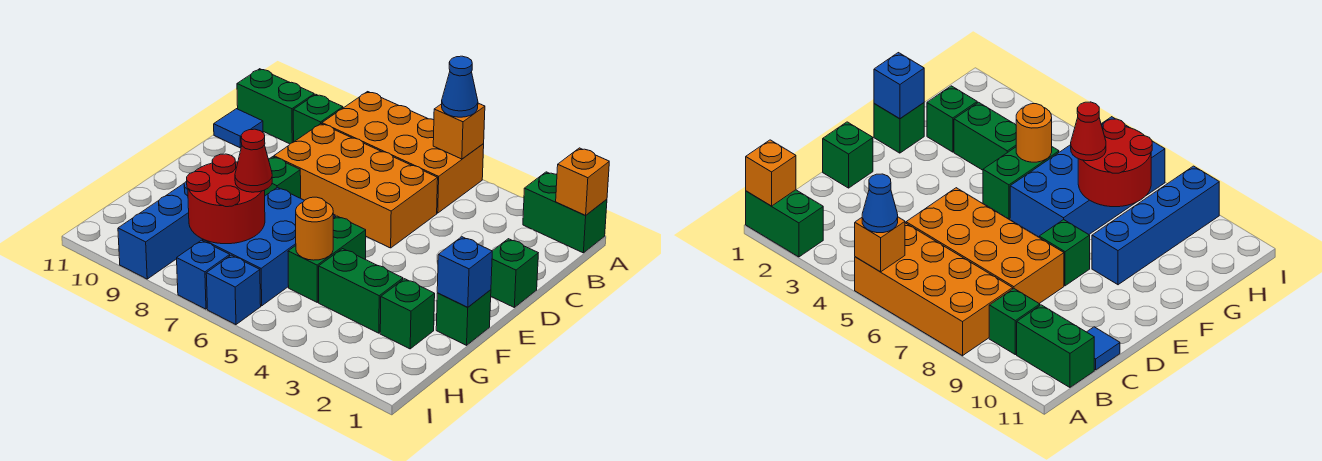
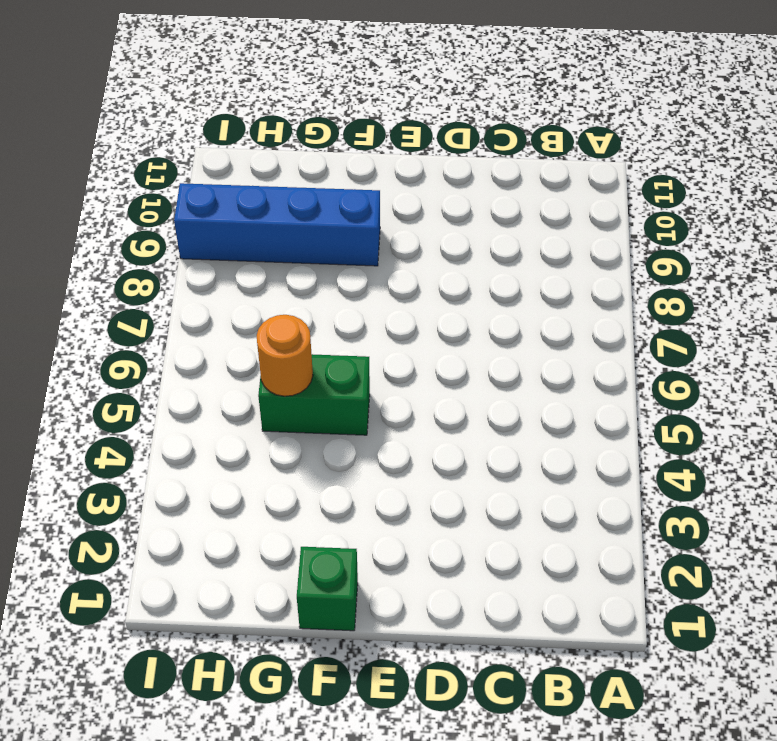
none -> green 1x2 brick [523,172,607,253]
none -> orange 2x4 brick [322,92,484,213]
none -> green 1x1 brick [293,94,343,142]

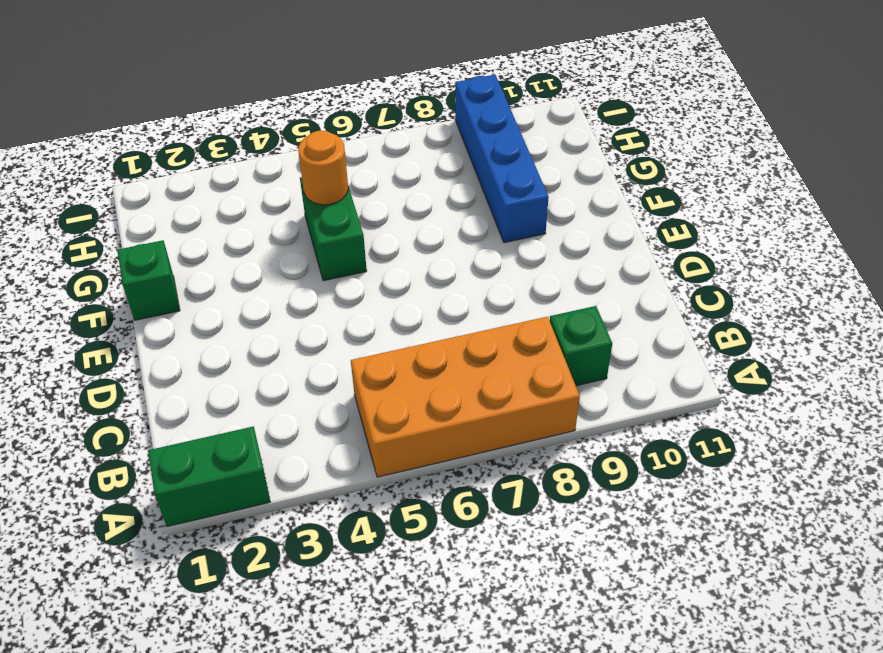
none -> green 1x2 brick [237,69,314,144]
none -> orange 2x4 brick [274,124,438,248]
none -> blue 1x1 tile [214,109,263,148]

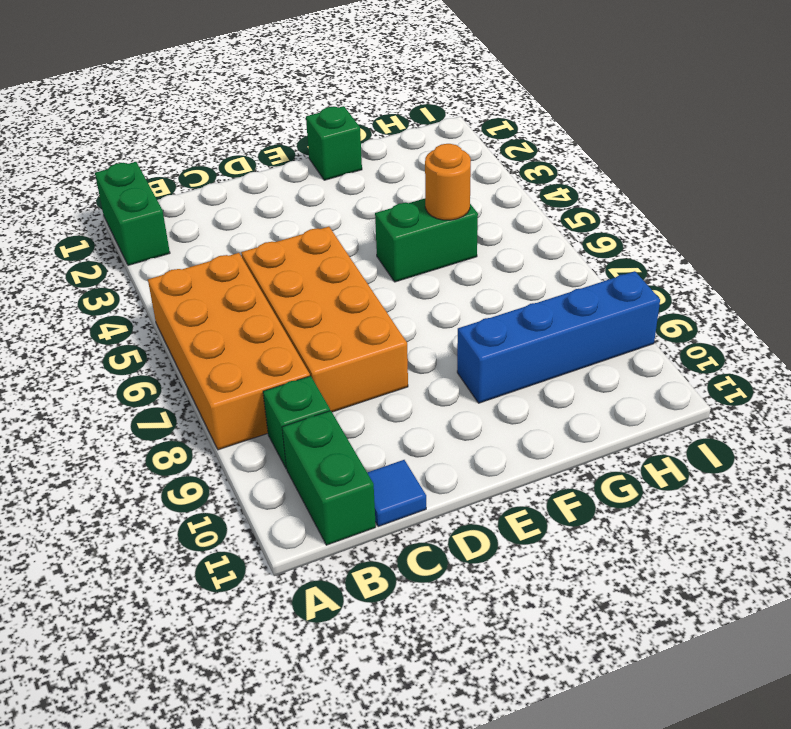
none -> green 1x1 brick [491,239,538,307]
none -> green 1x1 brick [265,157,301,198]
none -> blue 2x3 brick [203,187,335,306]

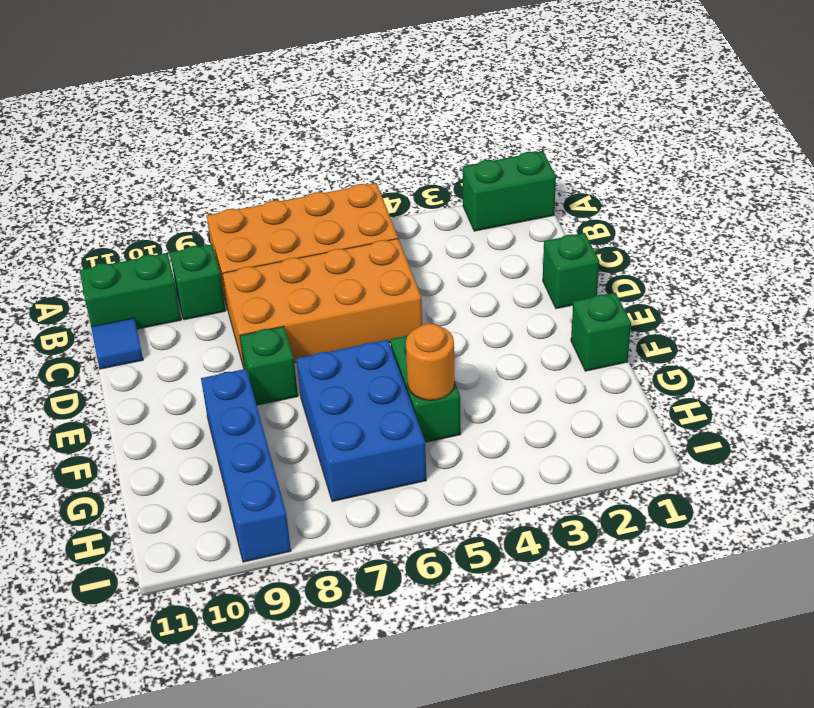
none -> green 1x1 brick [380,279,435,349]
none -> green 1x2 brick [319,249,403,333]
none -> blue 1x1 brick [206,255,261,325]

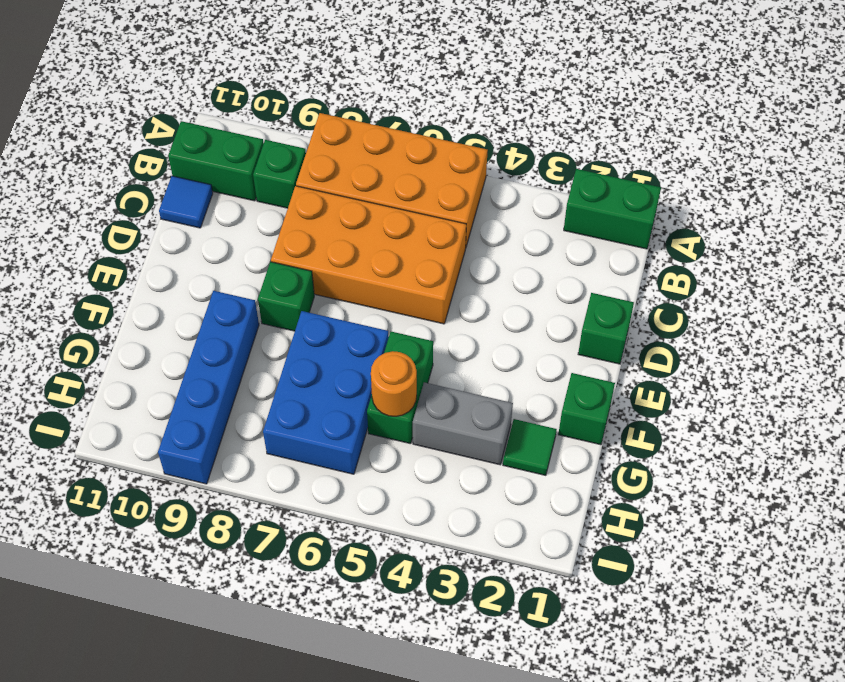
green 1x1 tile [503,419,557,475] -> green 1x1 brick [380,279,435,349]
grey 1x2 brick [413,382,513,465] -> green 1x2 brick [319,249,403,333]
none -> blue 1x1 brick [206,255,261,325]
none -> blue 1x1 brick [177,240,230,309]
none -> orange 1x1 brick [556,148,609,215]

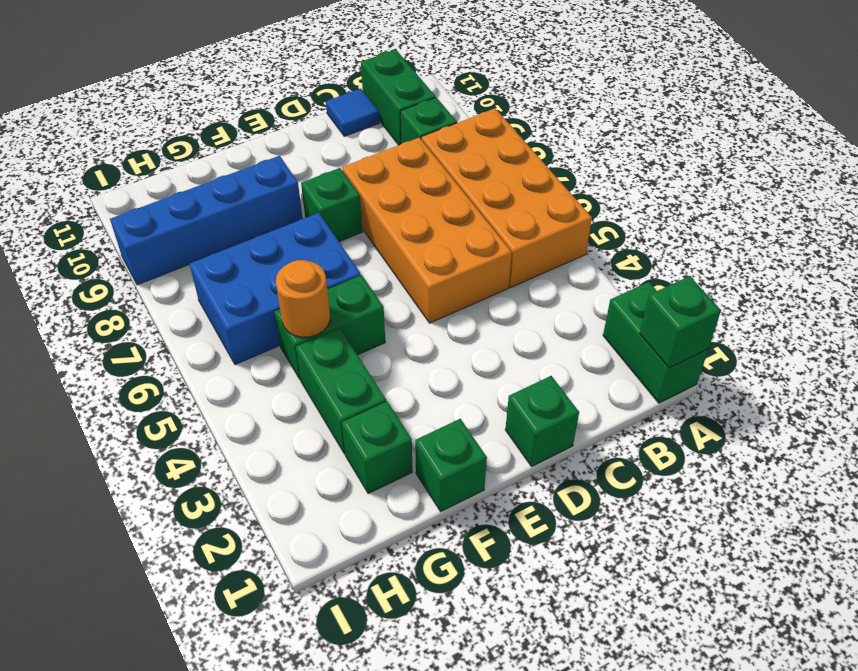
green 1x1 brick [640,276,721,368] -> orange 1x1 brick [556,148,609,215]
none -> blue 1x1 brick [206,255,261,325]
none -> blue 1x1 brick [177,240,230,309]
none -> orange 1x1 brick [433,103,485,159]

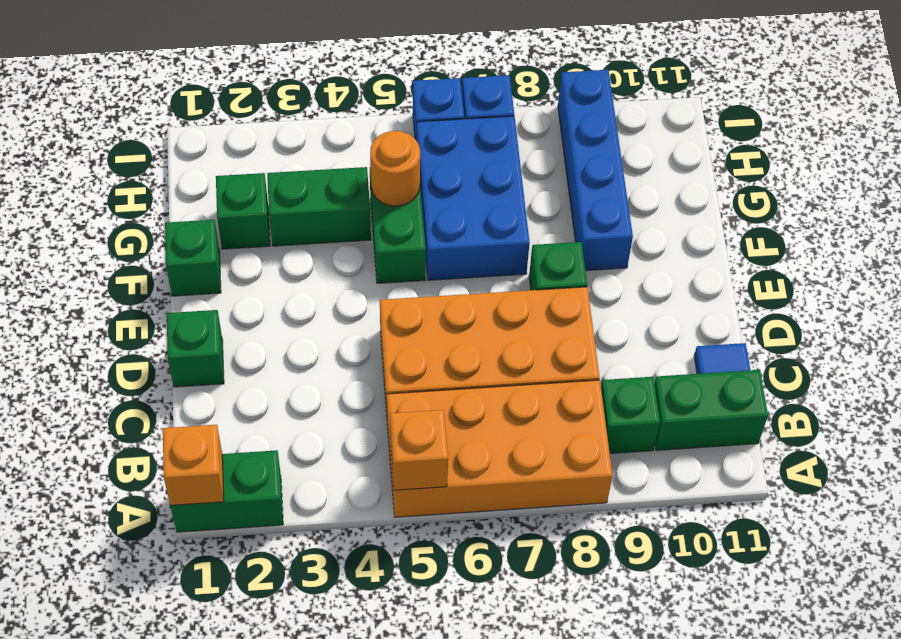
none -> blue 1x1 brick [437,237,492,307]
none -> red 2x2 round brick [187,154,265,244]
none -> blue 1x1 cone [442,56,478,117]

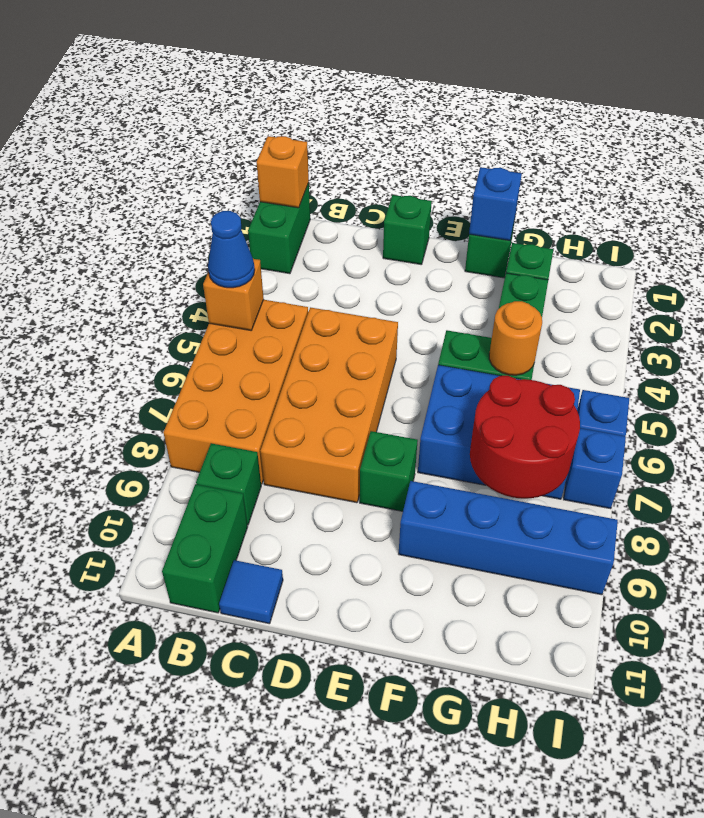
none -> red 1x1 cone [235,129,272,192]

